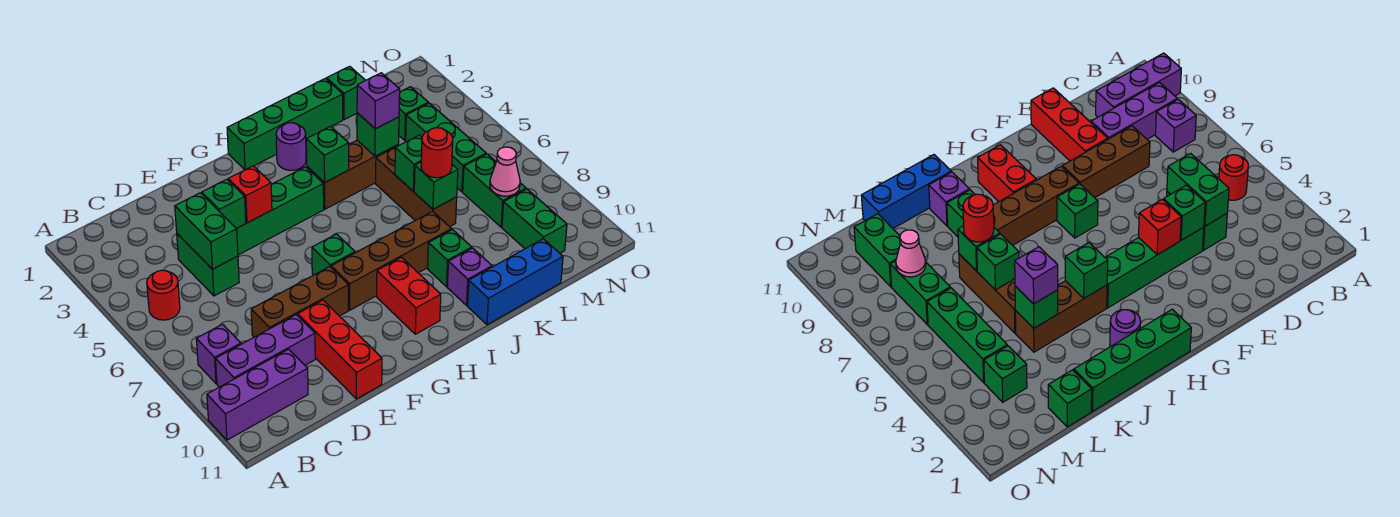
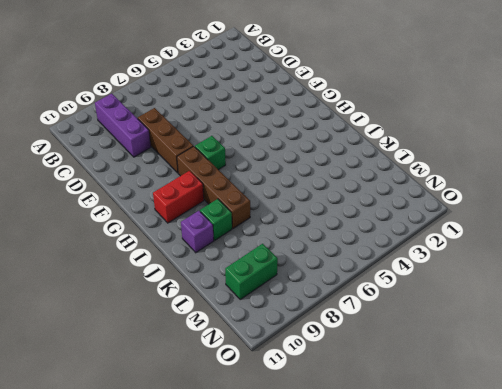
none -> purple 1x3 brick [207,349,308,440]
none -> red 1x1 round brick [147,270,180,320]
none -> purple 1x1 brick [196,324,241,384]
none -> green 1x2 brick [177,234,239,296]

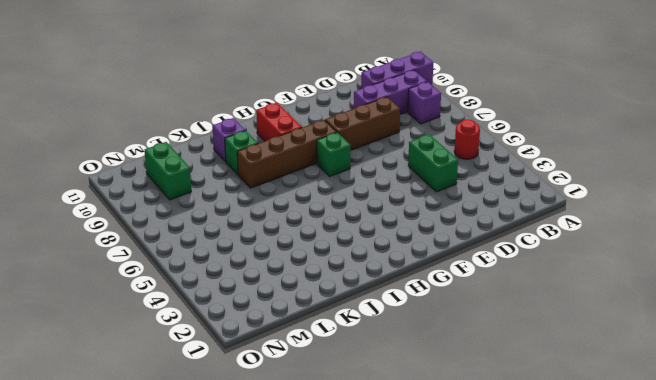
none -> green 1x4 brick [237,167,324,255]
none -> red 1x3 brick [298,300,382,399]
none -> green 1x4 brick [227,78,343,170]
none -> purple 1x1 round brick [276,123,306,170]

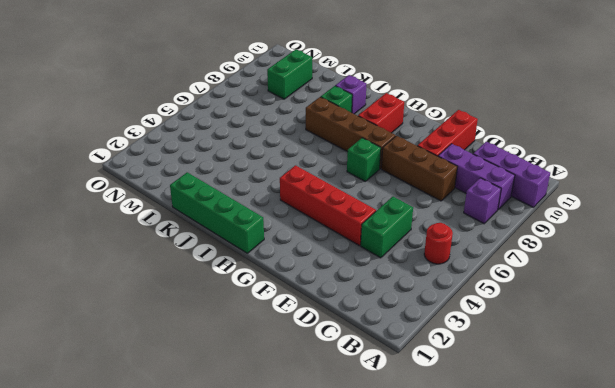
red 1x4 brick [280,165,376,246] -> green 1x4 brick [237,167,324,255]
none -> purple 1x1 round brick [276,123,306,170]
none -> brown 1x3 brick [307,140,399,209]
none -> blue 1x3 brick [468,239,563,325]
none -> brown 1x3 brick [376,148,457,227]

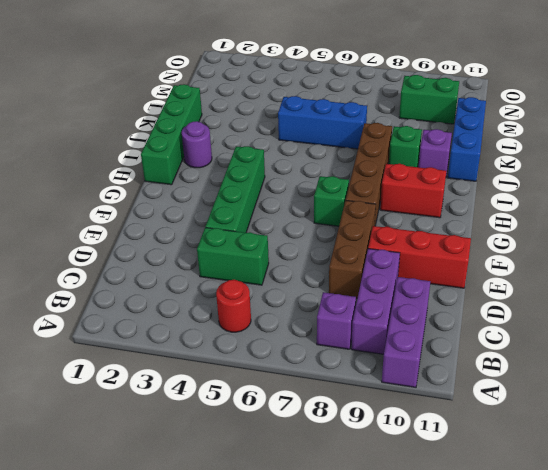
blue 1x3 brick [278,96,367,149] -> brown 1x3 brick [376,148,457,227]
none -> brown 1x3 brick [307,140,399,209]
none -> green 1x1 brick [327,66,365,120]
none -> green 1x1 brick [399,87,428,140]
none -> green 1x3 brick [406,103,486,192]

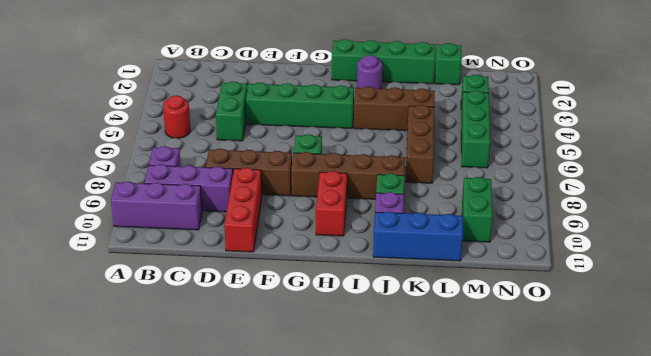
none -> green 1x2 brick [463,154,526,227]
none -> green 1x2 brick [175,193,238,269]
none -> green 1x1 brick [202,179,246,228]
none -> red 1x1 brick [228,166,272,223]

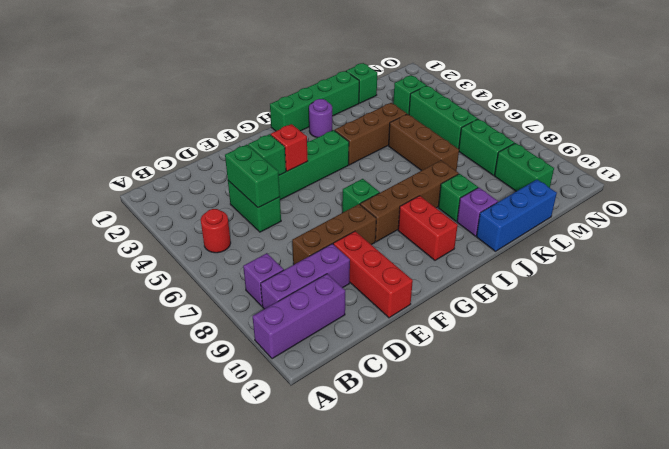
none -> green 1x1 brick [306,126,349,182]
none -> green 1x1 brick [357,113,399,156]
none -> green 1x1 brick [395,135,422,191]
none -> green 1x1 brick [414,162,458,209]

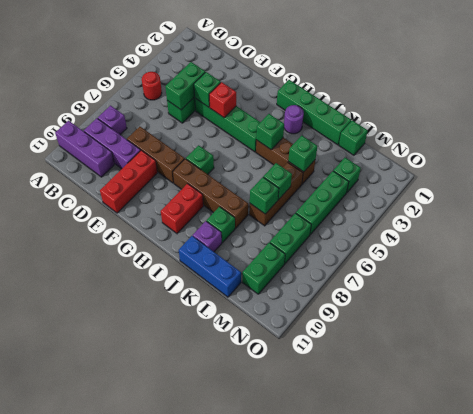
none -> pink 1x1 cone [490,147,520,196]
none -> purple 1x1 brick [357,73,400,129]
none -> red 1x1 round brick [421,128,453,178]

